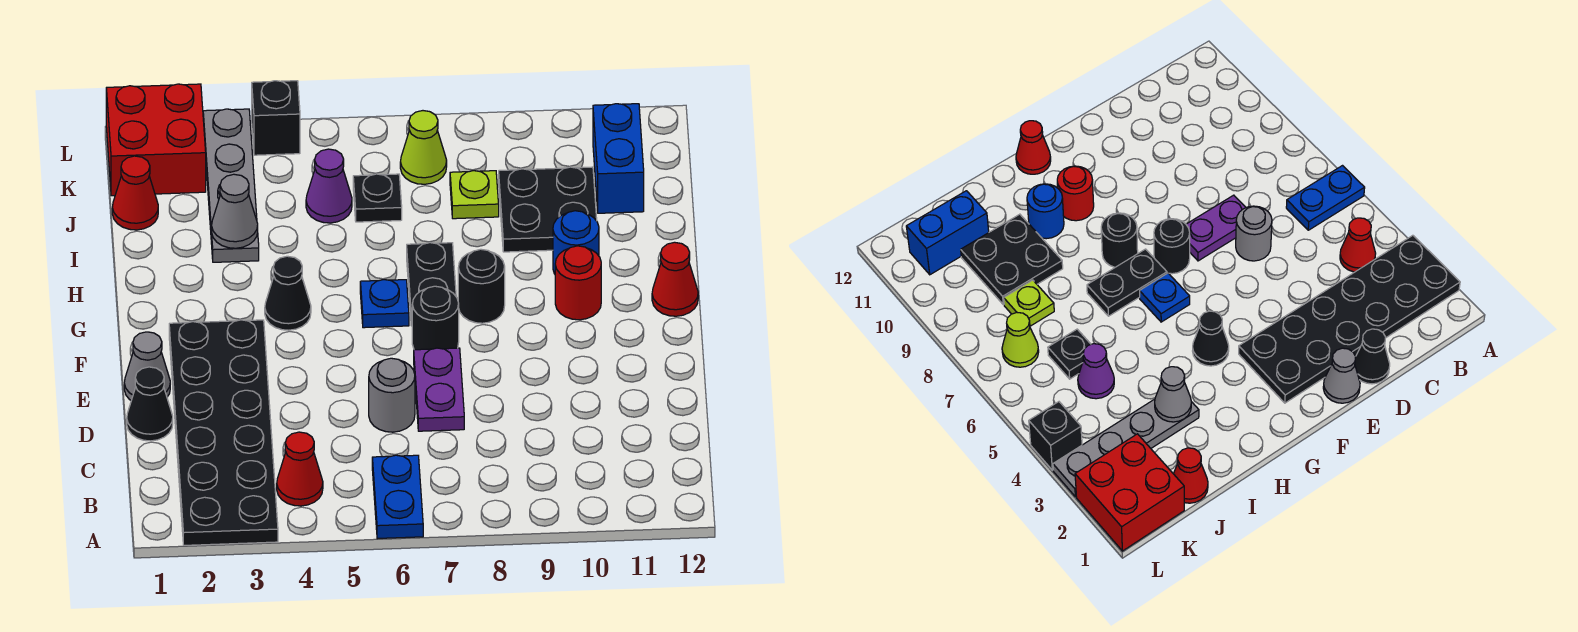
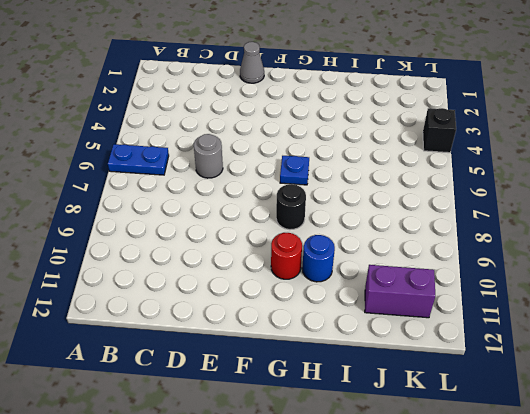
purple 1x2 brick [365,265,435,318] -> blue 1x2 brick [593,104,644,213]
none -> black 2x6 plate [169,320,278,545]
none -> red 1x1 cone [277,432,323,506]
none -> black 1x1 cone [127,367,173,441]

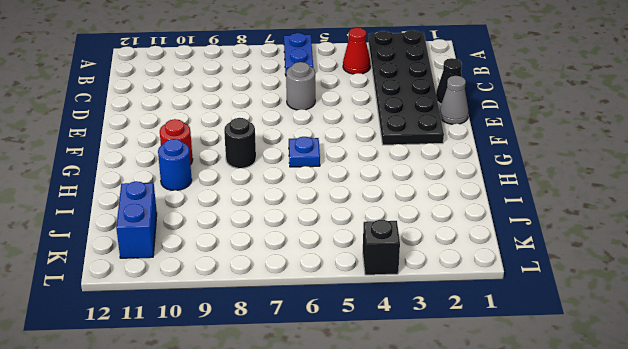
none -> purple 1x2 plate [414,348,464,431]
none -> black 1x1 round brick [412,286,459,350]
none -> black 1x1 cone [265,256,311,330]

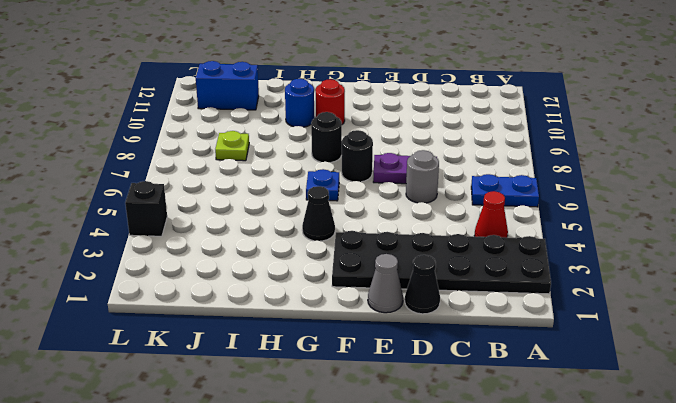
none -> black 1x2 plate [407,243,456,326]
none -> red 1x1 cone [652,242,698,316]
none -> grey 1x4 plate [203,109,259,262]

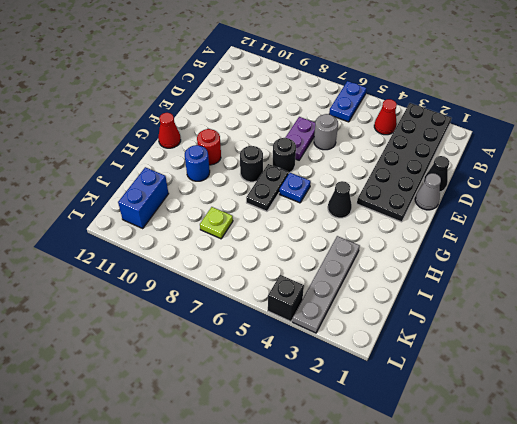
none -> black 2x2 plate [499,167,597,252]
none -> red 1x1 cone [112,156,158,230]
none -> purple 1x1 cone [306,149,352,223]

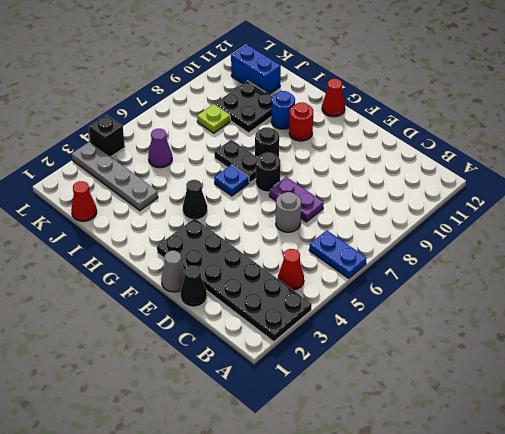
none -> black 1x1 plate [353,174,402,222]
none -> red 2x2 brick [106,84,206,196]
none -> lime 1x1 cone [400,111,447,184]

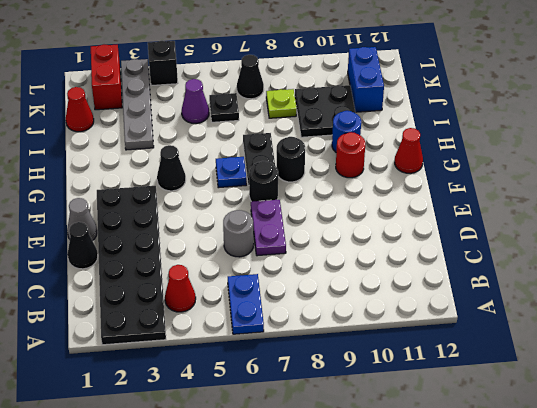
red 1x2 brick [91,45,122,110] -> red 2x2 brick [106,84,206,196]
black 1x1 cone [237,55,264,99] -> lime 1x1 cone [400,111,447,184]
none -> grey 1x1 cone [212,174,258,248]

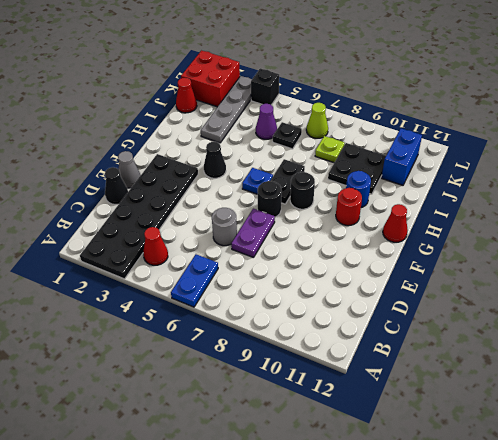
none -> grey 1x1 cone [212,174,258,248]

